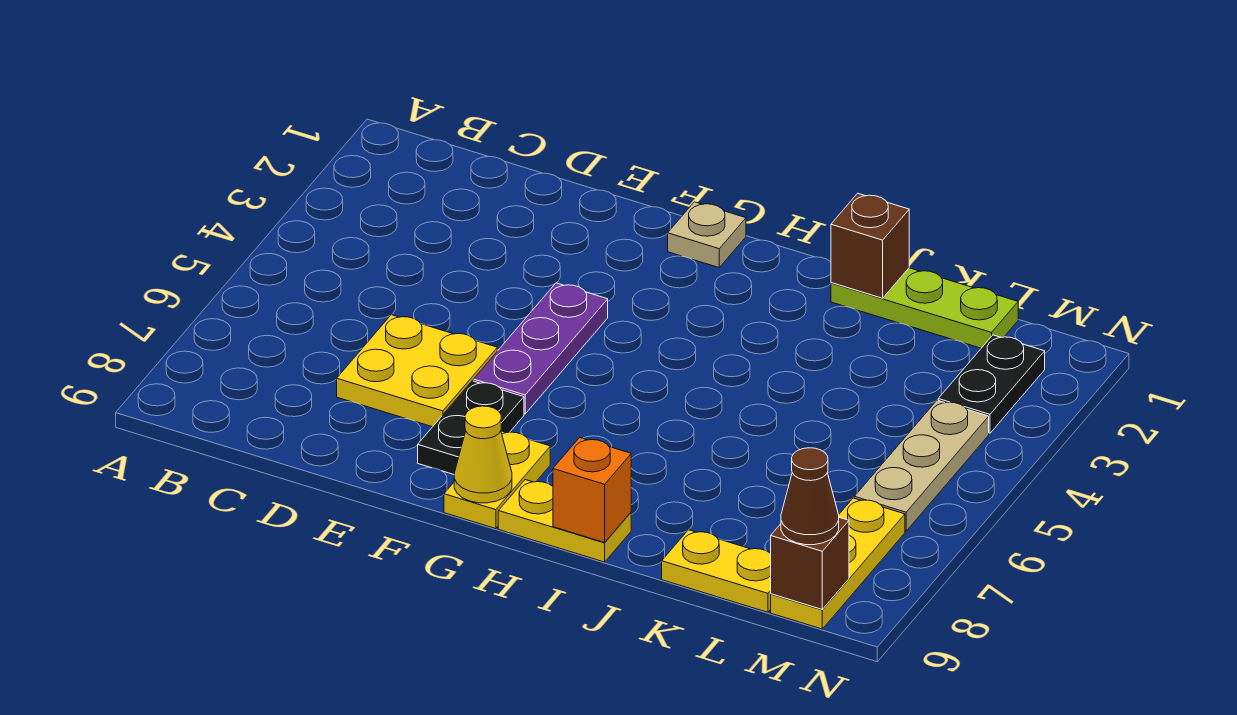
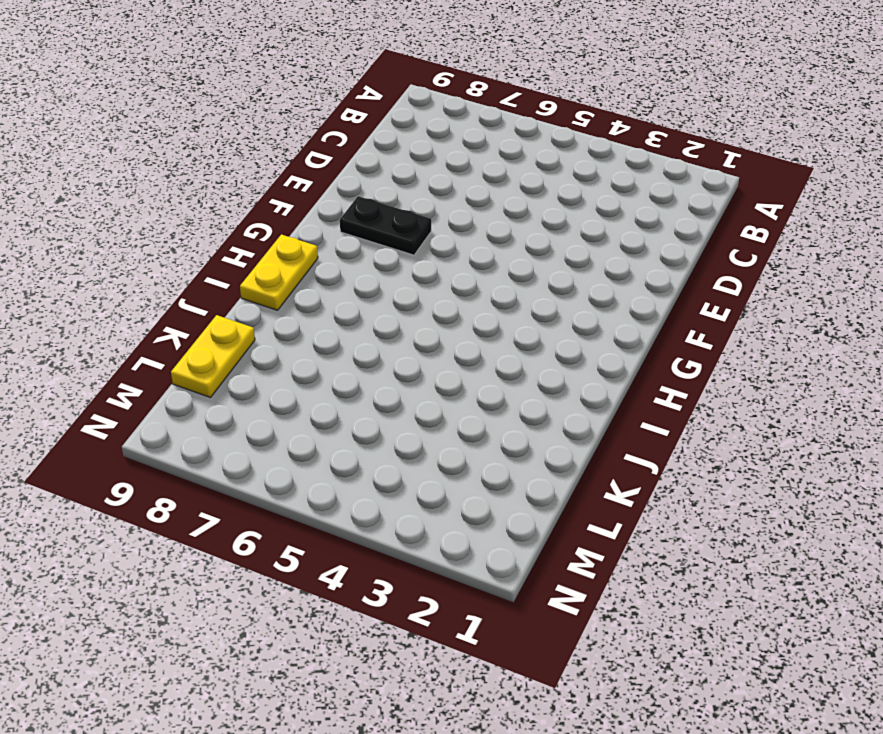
none -> yellow 2x2 plate [337,315,497,427]
none -> purple 1x3 plate [473,283,608,414]
none -> tan 1x1 plate [668,202,746,267]

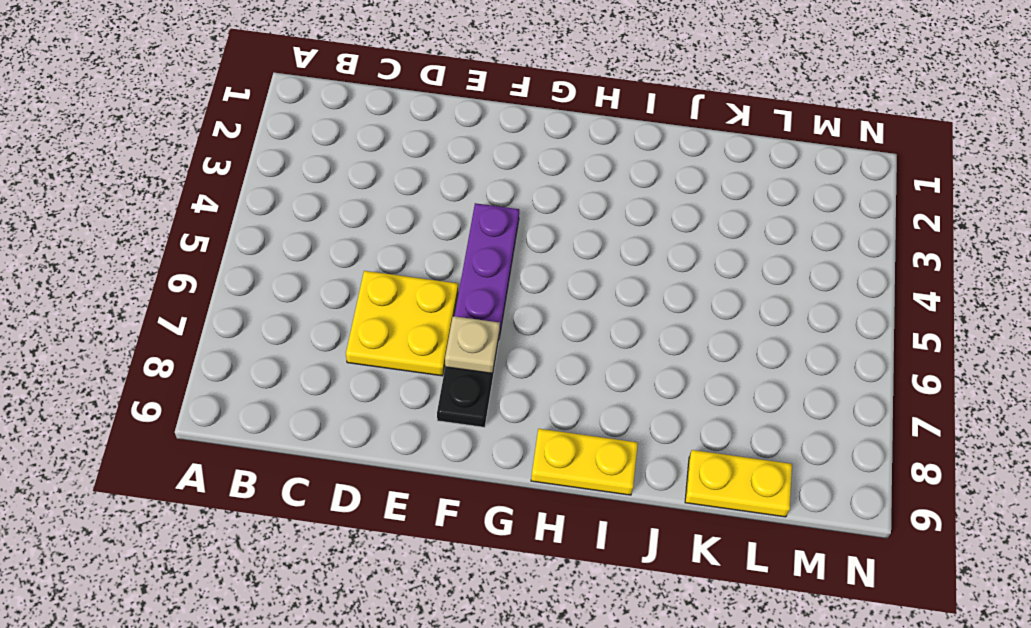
tan 1x1 plate [445,316,500,374] -> tan 1x1 plate moved to [668,202,746,267]
none -> yellow 1x2 plate [444,431,550,529]
none -> lime 1x3 plate [831,268,1018,348]
none -> black 1x2 plate [938,335,1045,433]

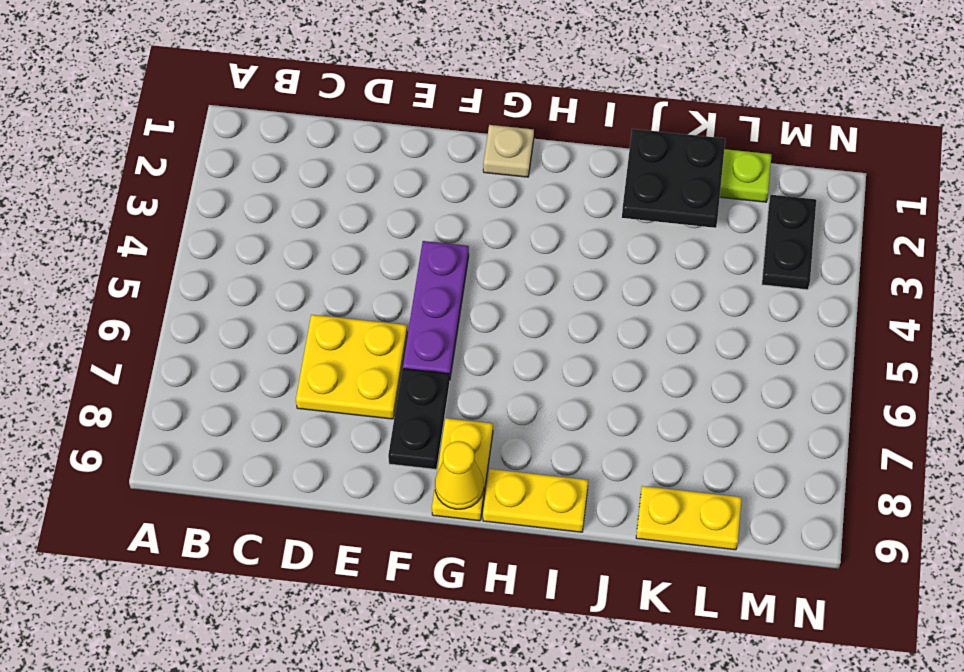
black 2x2 plate [622,129,725,228] -> brown 1x1 brick [831,193,909,298]
none -> tan 1x3 plate [854,400,989,531]
none -> yellow 1x3 plate [771,498,905,629]
none -> orange 1x1 brick [553,438,631,542]

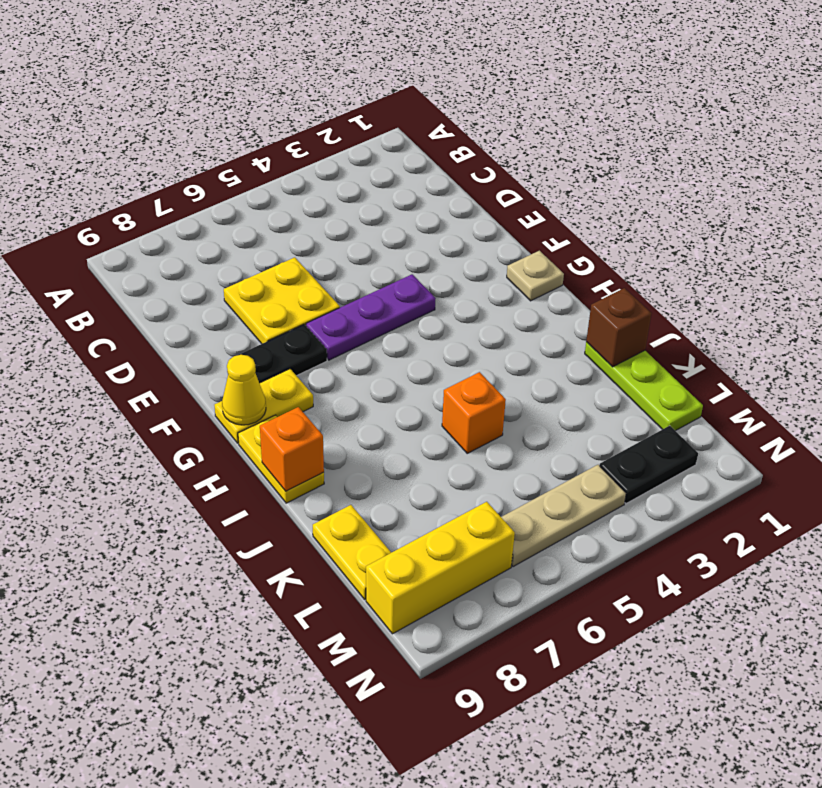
orange 1x1 brick [442,372,506,453] -> none
yellow 1x3 brick [366,502,515,634] -> yellow 1x3 plate [771,498,905,629]
none -> brown 1x1 brick [771,517,849,609]
none -> brown 1x1 cone [781,448,839,545]

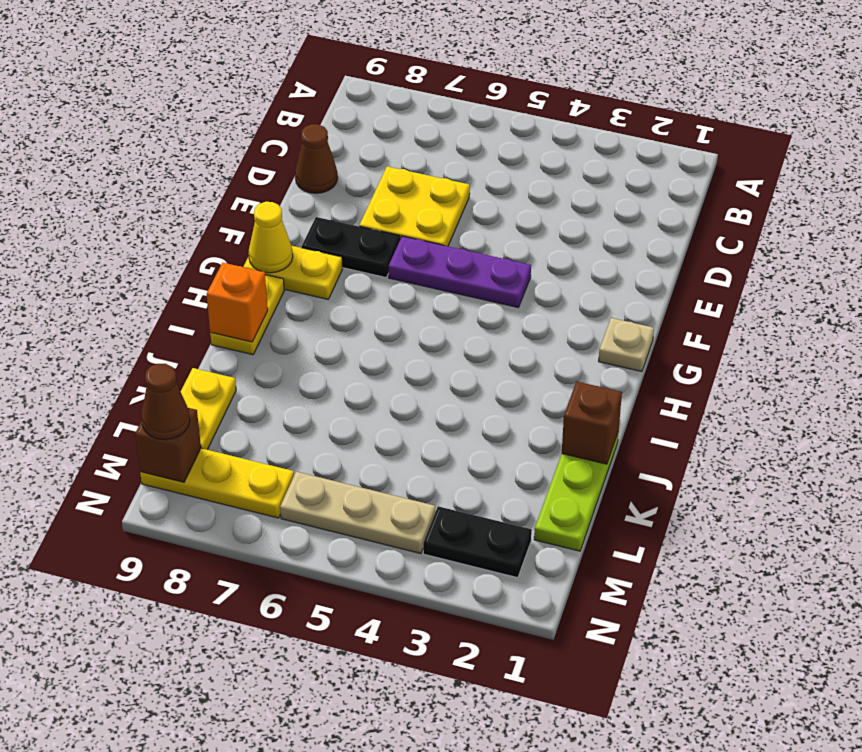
brown 1x1 cone [295,124,338,193] -> none

